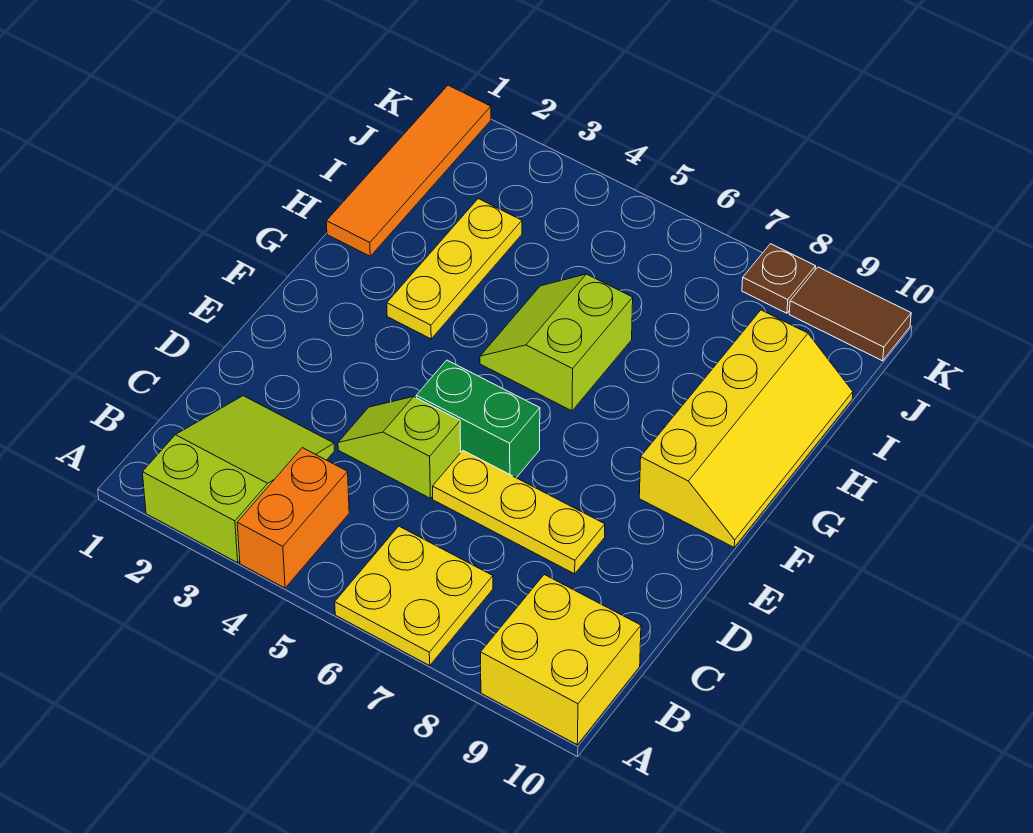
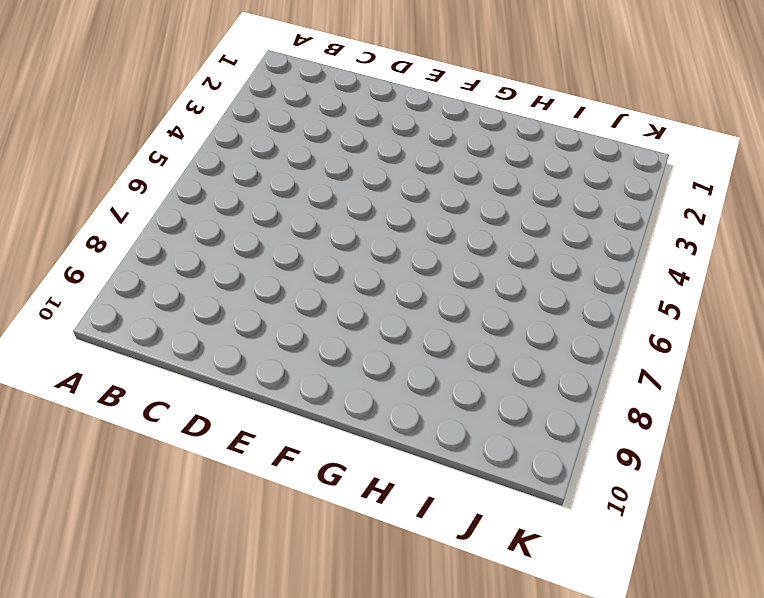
none -> lime 2x3 slope [142,396,335,563]
none -> orange 1x2 brick [237,448,349,588]
none -> yellow 2x2 plate [335,526,493,666]

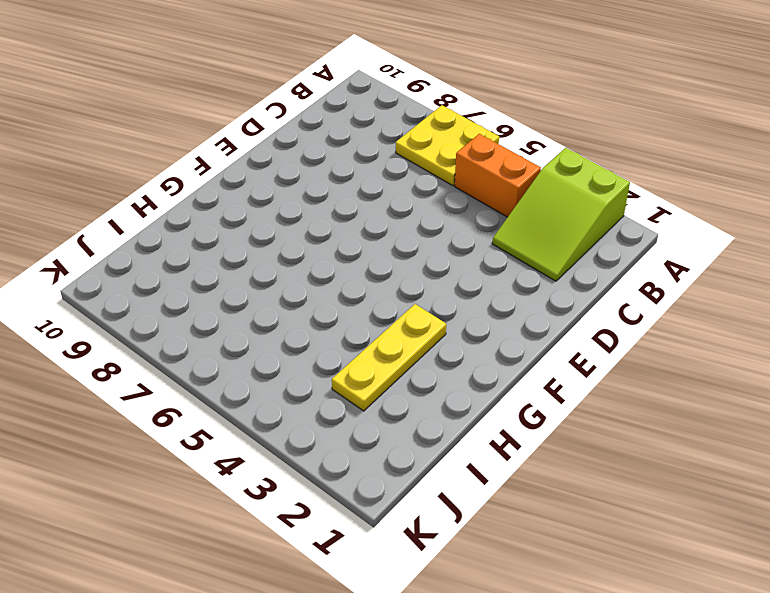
orange 1x2 brick [454,134,541,217] -> orange 1x2 brick turned to [237,448,349,588]
none -> yellow 2x2 brick [481,575,641,745]
none -> lime 1x2 slope [338,397,461,498]
none -> yellow 1x3 plate [433,451,605,574]

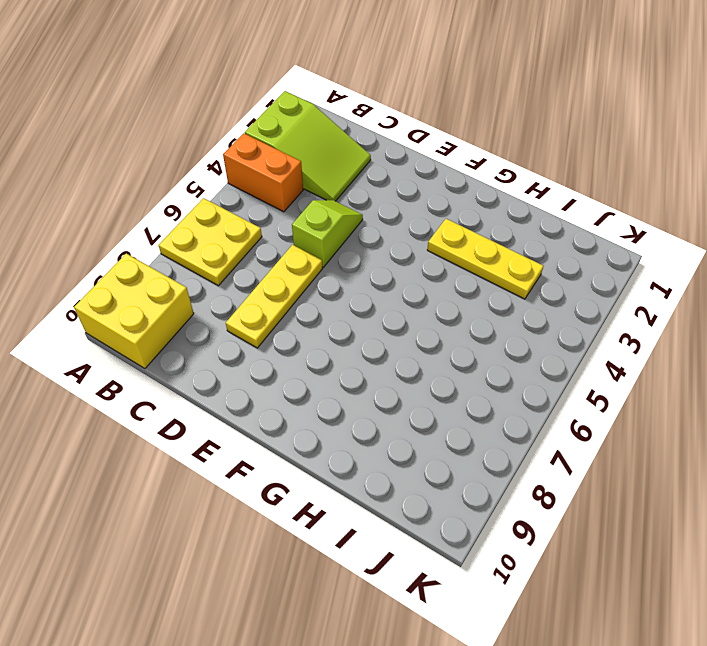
none -> green 1x2 brick [416,360,540,478]
none -> yellow 2x4 slope [639,310,853,547]
none -> lime 2x2 slope [480,274,633,411]

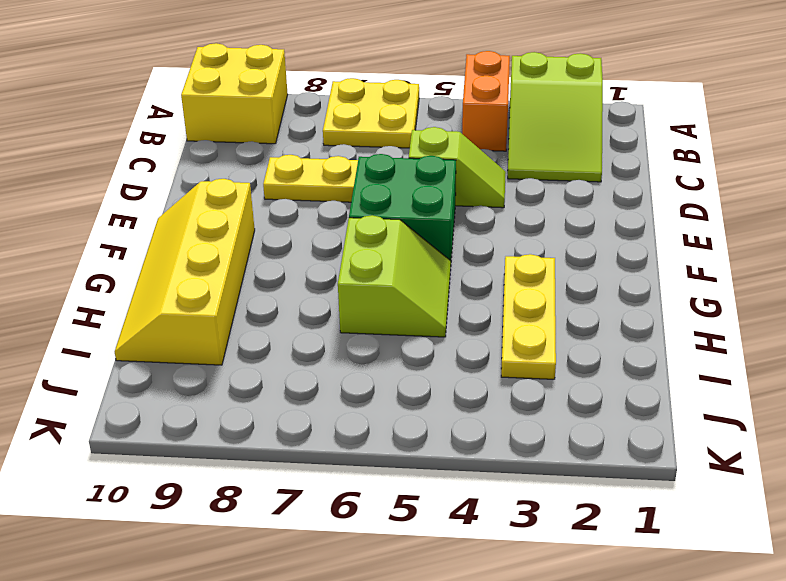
green 2x2 brick [349,154,456,261] -> green 1x2 brick [416,360,540,478]
none -> orange 1x4 tile [326,85,491,256]
none -> brown 1x1 plate [742,244,816,313]
none -> brown 1x2 tile [789,267,911,361]

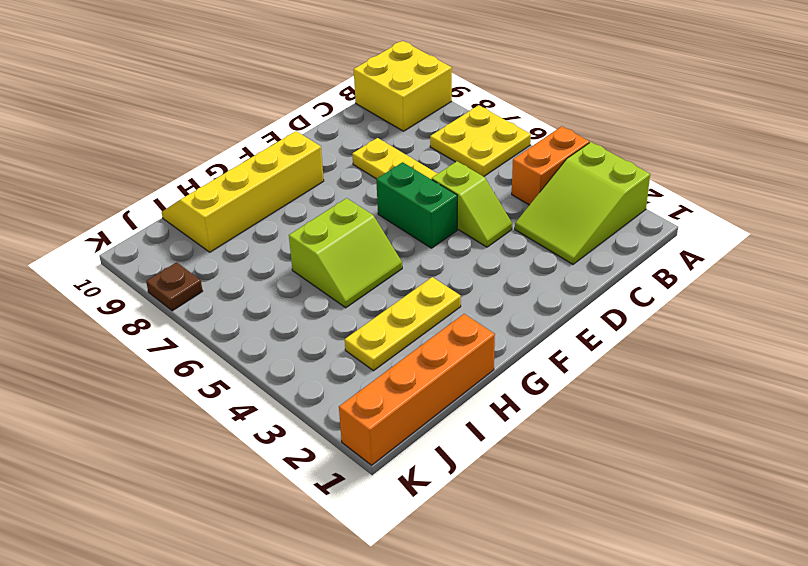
orange 1x4 brick [339,314,495,465] -> orange 1x4 tile [326,85,491,256]
none -> brown 1x2 tile [789,267,911,361]

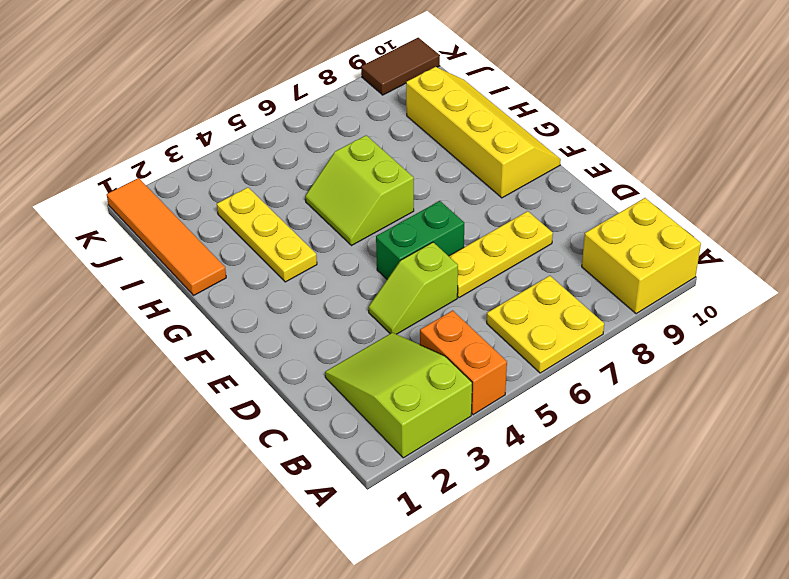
none -> brown 1x1 plate [742,244,816,313]

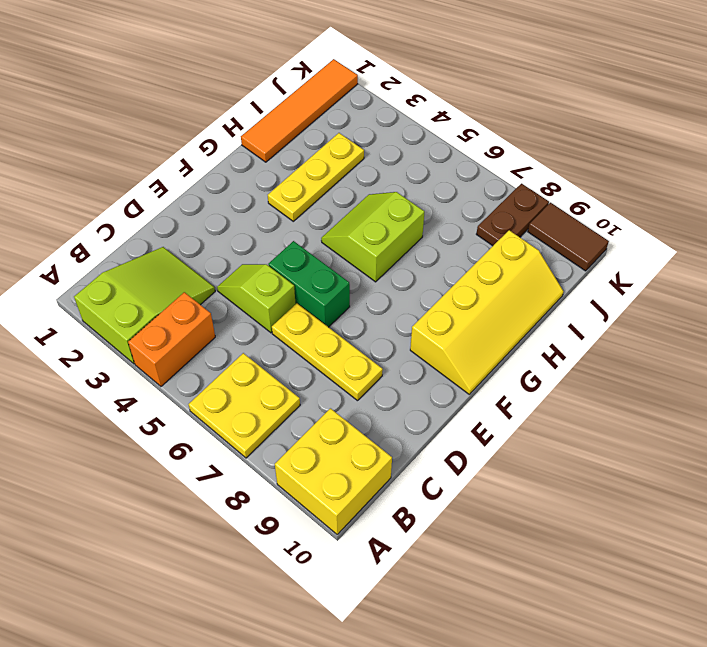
brown 1x2 plate [476,184,549,246] -> brown 1x1 plate [742,244,816,313]

